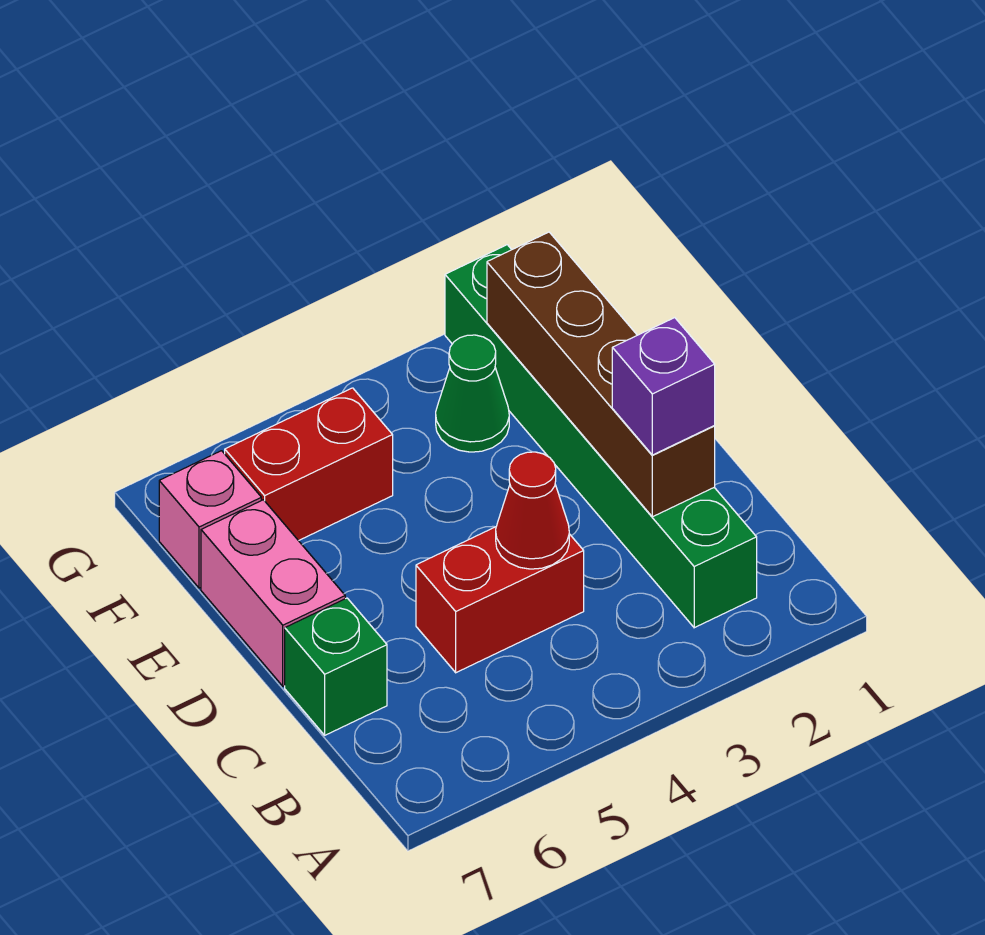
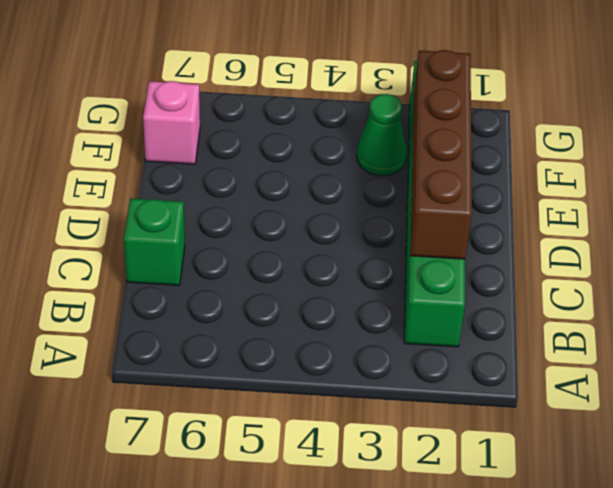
none -> red 1x2 brick [416,527,584,673]
none -> pink 1x2 brick [201,500,345,686]

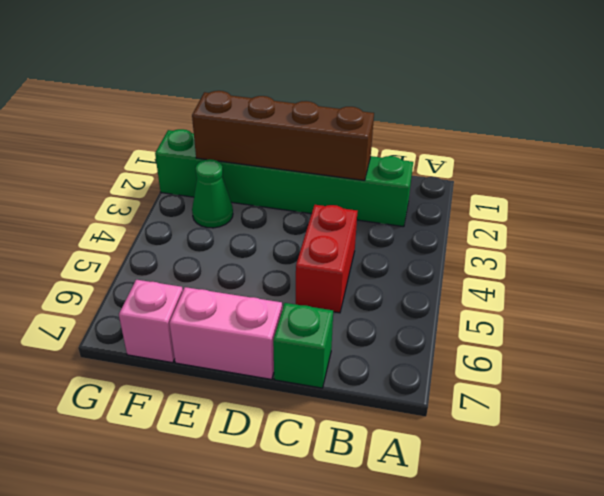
none -> red 1x2 brick [225,388,393,541]
none -> red 1x1 cone [496,452,569,569]

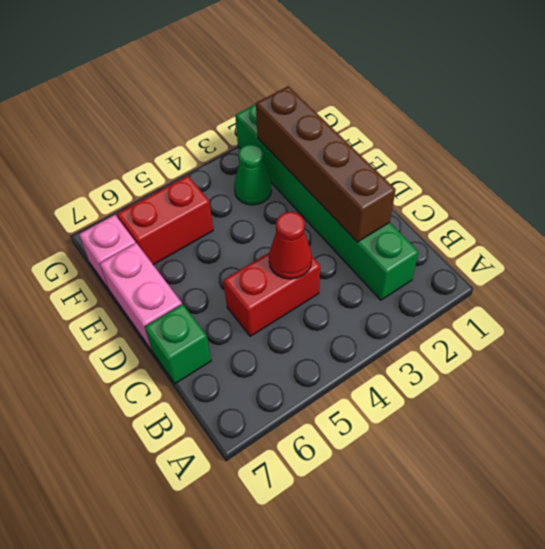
none -> purple 1x1 brick [612,318,715,455]

